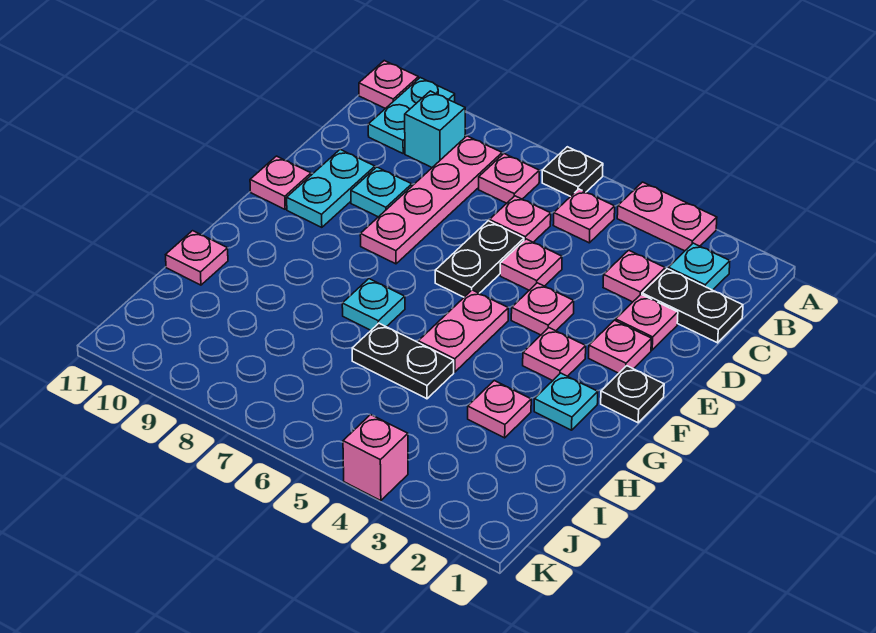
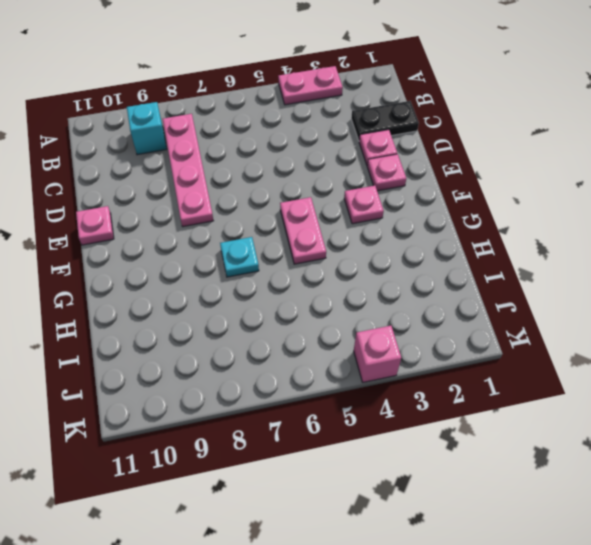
none -> black 1x1 plate [542,147,603,197]
none -> cyan 1x2 plate [368,78,455,153]
none -> pink 1x1 plate [359,61,418,109]

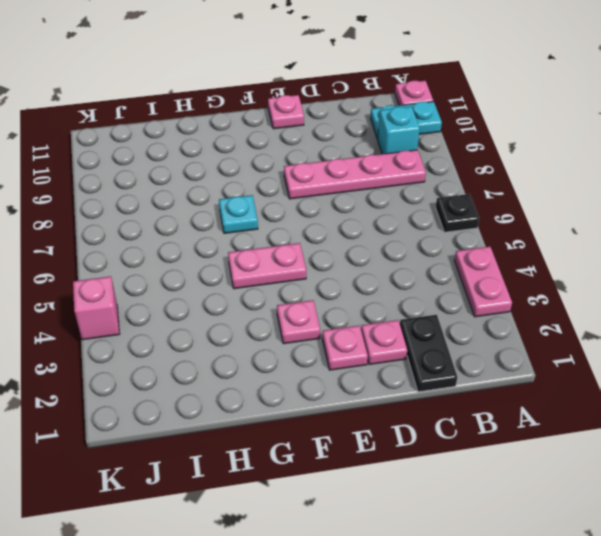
none -> cyan 1x1 plate [668,243,730,290]
none -> pink 1x1 plate [553,189,615,243]
none -> pink 1x1 plate [479,154,539,203]

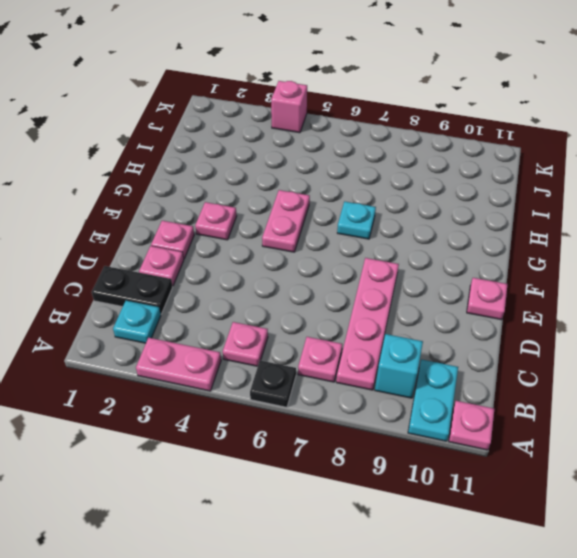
none -> pink 1x1 plate [603,250,665,302]
none -> pink 1x1 plate [489,196,551,242]
none -> pink 1x1 plate [500,239,562,290]

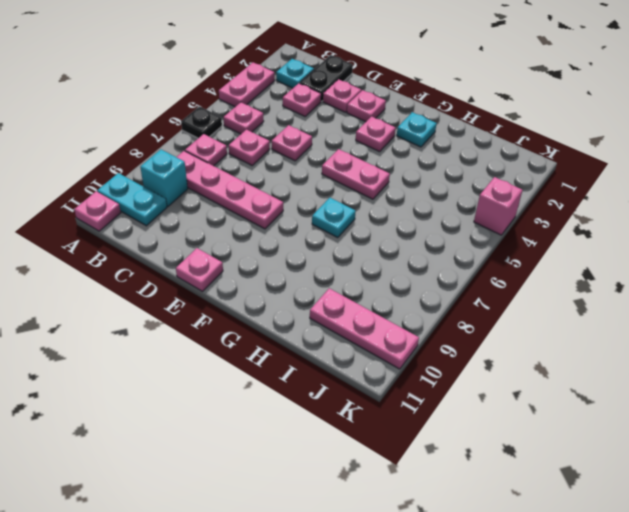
pink 1x3 plate [310,288,419,369] -> none
none -> black 1x2 plate [435,221,524,297]
none -> cyan 1x1 plate [351,167,412,217]
none -> cyan 1x2 plate [287,150,375,227]

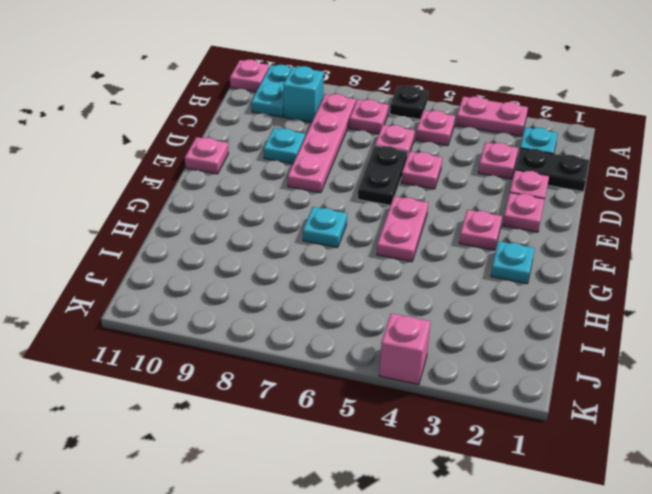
none -> cyan 1x2 plate [287,150,375,227]
none -> pink 1x1 plate [511,283,574,335]
none -> black 1x1 plate [601,366,664,423]

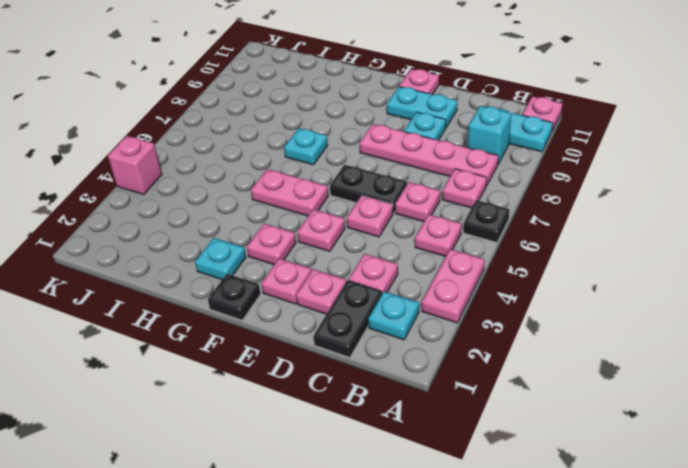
none -> pink 1x1 plate [468,381,531,438]
none -> black 1x2 plate [352,323,454,399]
none -> pink 1x1 plate [166,231,228,285]

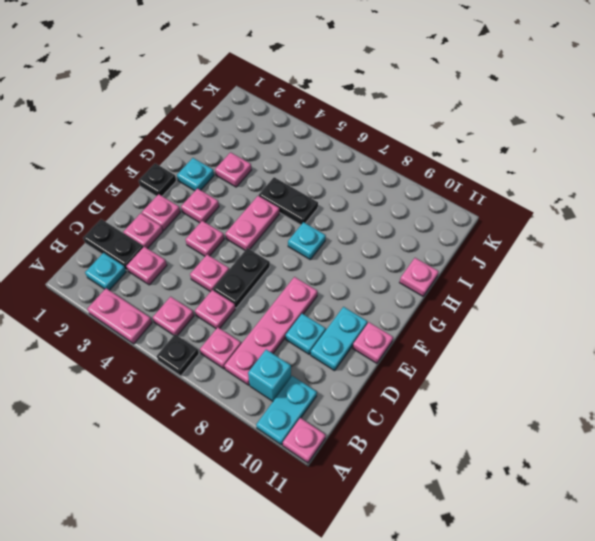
none -> pink 1x1 brick [343,415,408,501]

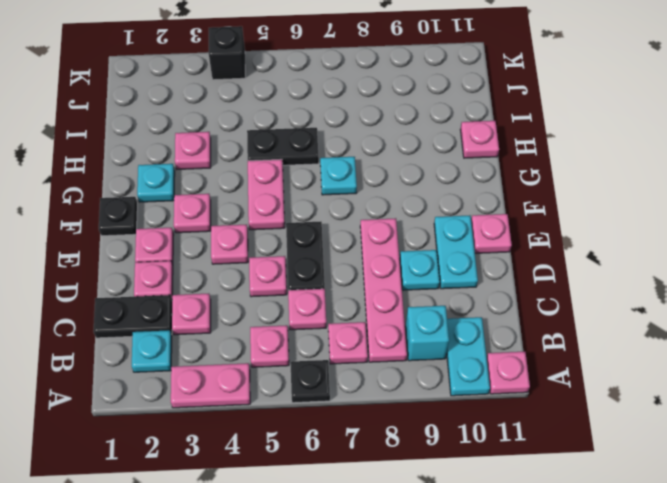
black 1x1 brick [209,26,245,80] -> pink 1x1 brick [343,415,408,501]

